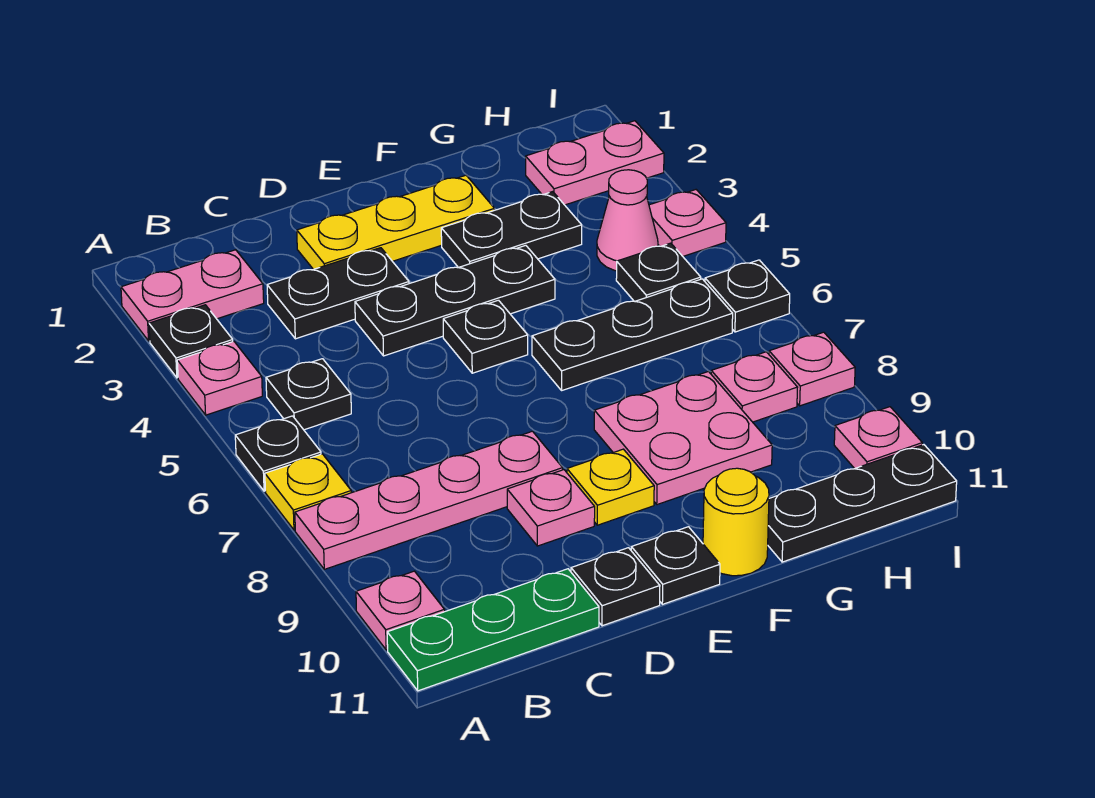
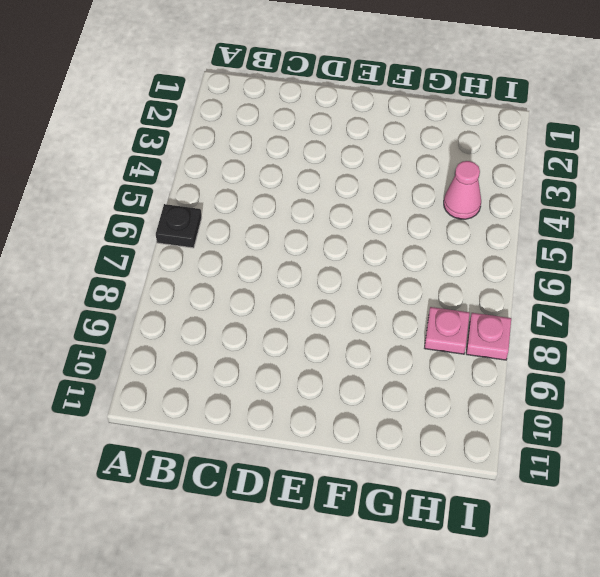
none -> pink 1x2 plate [121,250,264,341]
none -> black 1x1 plate [149,305,233,378]
none -> pink 1x1 plate [177,341,262,415]
none -> yellow 1x1 plate [265,454,351,530]

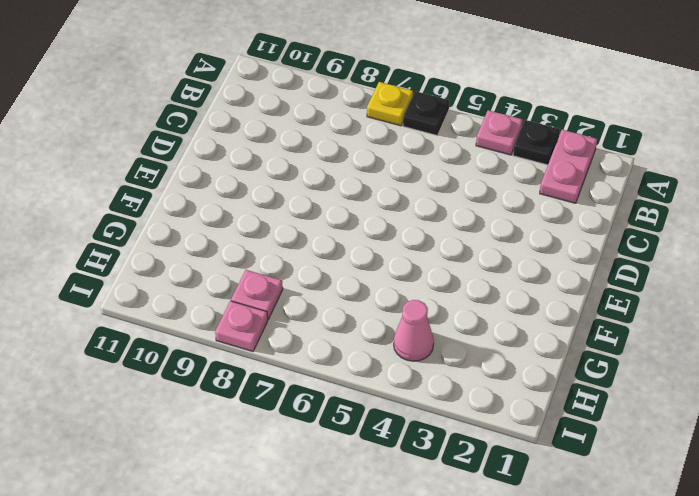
none -> pink 1x4 plate [295,431,563,569]
none -> pink 1x1 plate [356,571,445,650]
none -> green 1x3 plate [387,569,599,691]
none -> black 1x1 plate [266,359,351,430]

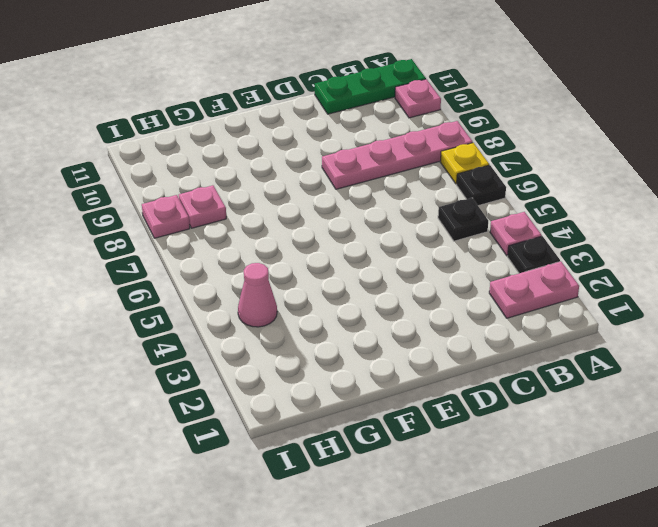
none -> black 1x2 plate [267,248,409,339]
none -> yellow 1x3 plate [297,175,494,269]
none -> black 1x3 plate [355,245,555,356]
none -> pink 1x1 plate [507,470,595,546]

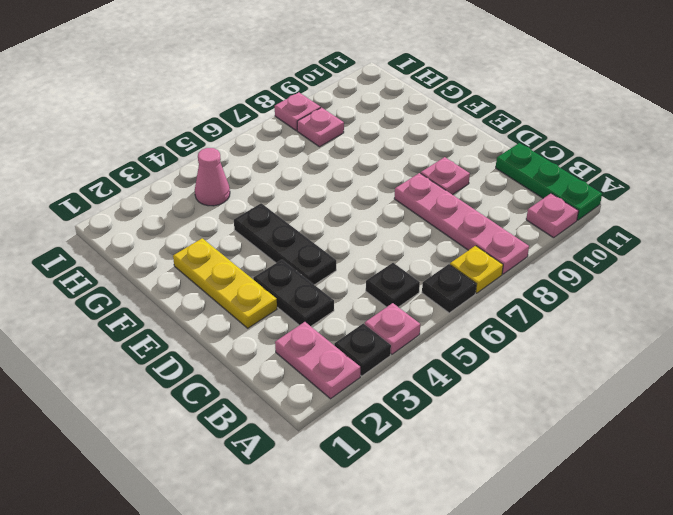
none -> black 1x1 plate [571,548,660,626]
none -> black 1x1 plate [443,300,528,373]
none -> yellow 1x1 plate [567,449,654,525]
none -> black 1x1 plate [631,527,720,604]

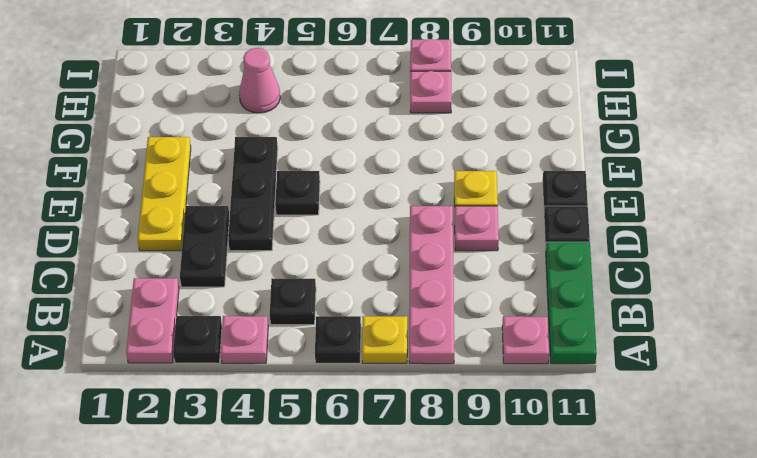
none -> black 1x2 plate [441,192,582,267]
none -> black 1x3 plate [532,279,733,390]
none -> pink 2x2 plate [594,372,772,505]
none -> yellow 1x1 round brick [703,468,769,576]

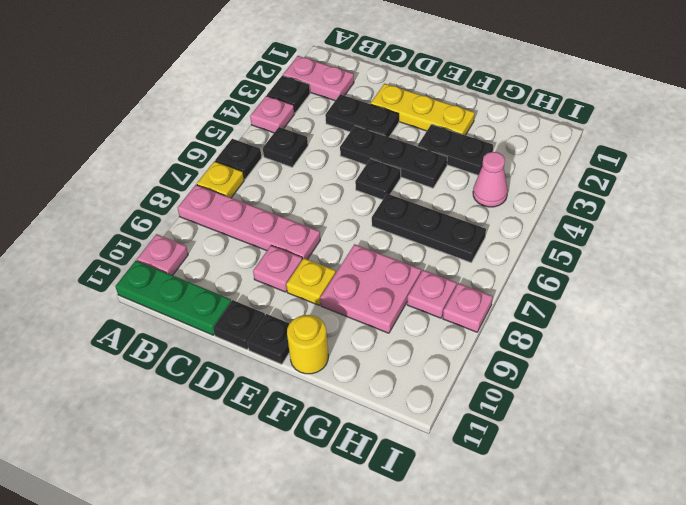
none -> black 1x3 plate [768,445,957,562]
none -> pink 1x2 plate [526,121,664,205]
none -> black 1x1 plate [616,243,701,301]
none -> pink 1x1 plate [649,190,726,256]

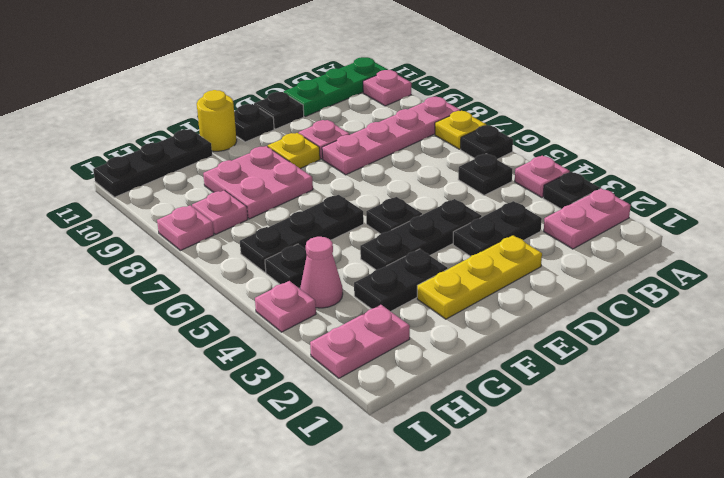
none -> black 1x1 plate [705,260,790,332]
none -> pink 1x1 plate [834,407,922,469]

